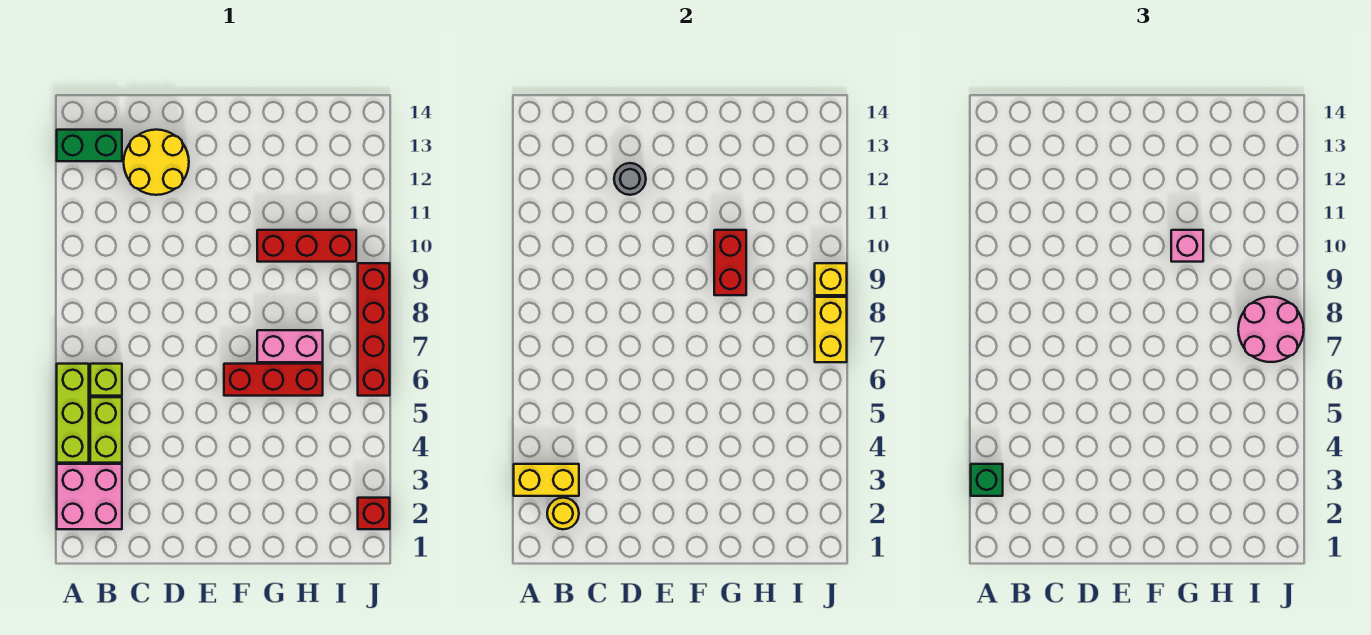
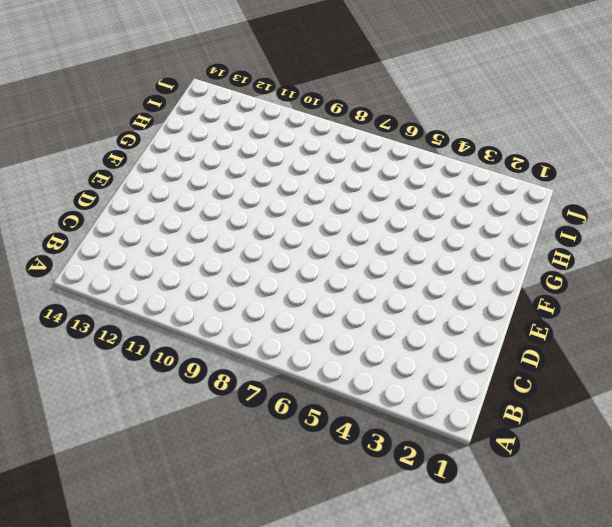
none -> pink 2x2 brick [57,464,122,529]
none -> lime 1x3 brick [57,364,89,463]
none -> green 1x2 brick [57,130,122,161]

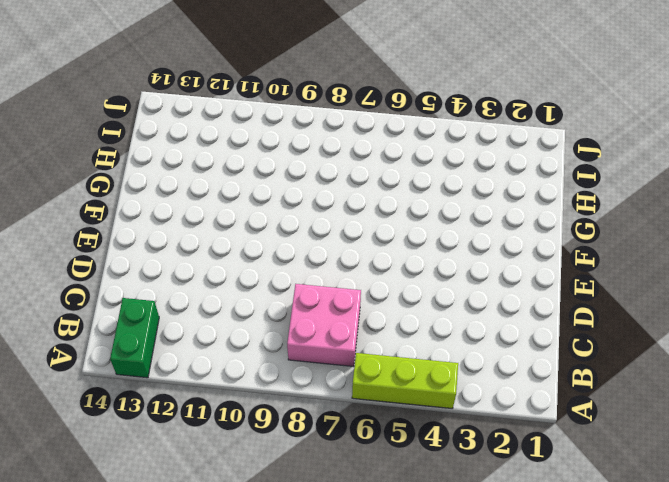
pink 2x2 brick [287,284,361,367] -> pink 2x2 brick moved to [57,464,122,529]
none -> lime 1x2 brick [90,397,122,463]
none -> lime 1x1 brick [90,364,122,396]
none -> yellow 2x2 round brick [124,130,189,195]

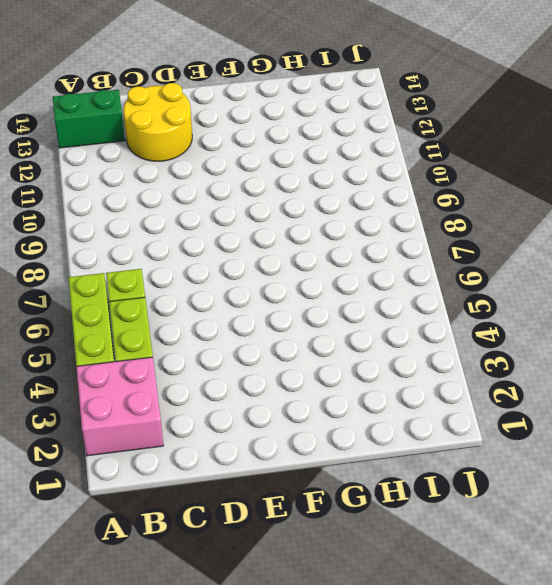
none -> red 1x3 brick [224,364,323,396]
none -> pink 1x2 brick [257,330,323,362]
none -> red 1x3 brick [257,230,356,262]

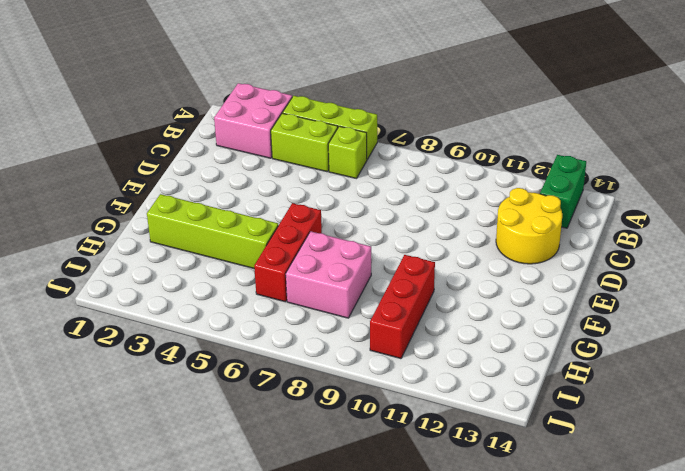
lime 1x4 brick [147,194,278,268] -> none
pink 2x2 brick [286,231,371,318] -> pink 1x2 brick [257,330,323,362]
none -> red 1x1 brick [358,498,390,529]
none -> red 1x4 brick [358,263,390,396]
none -> yellow 1x2 brick [514,464,579,496]

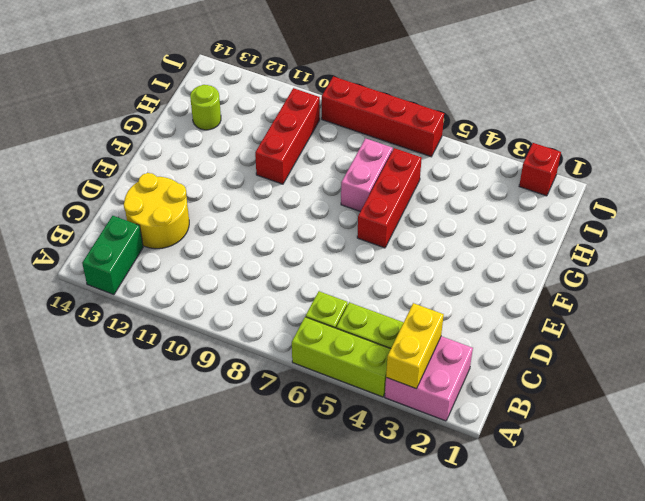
lime 1x1 round brick [190,85,221,130] -> none
none -> yellow 1x1 round brick [547,498,579,529]
none -> grey 1x1 round brick [614,163,646,195]
none -> red 1x2 brick [714,230,746,295]

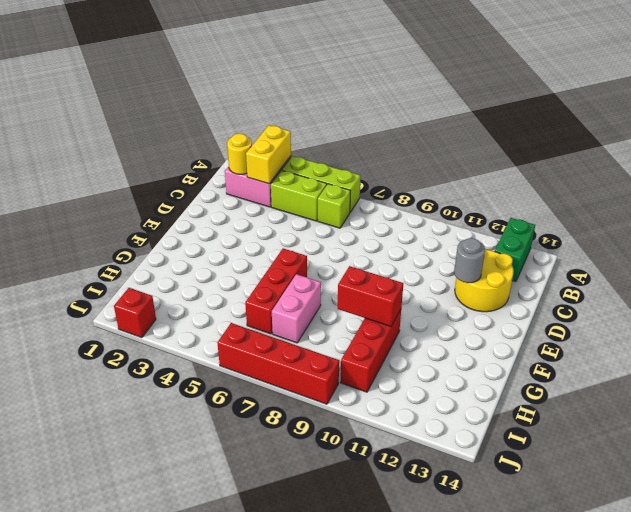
none -> yellow 1x2 brick [815,297,847,362]
none -> yellow 1x1 brick [815,263,847,295]
none -> green 1x1 brick [971,464,1003,496]

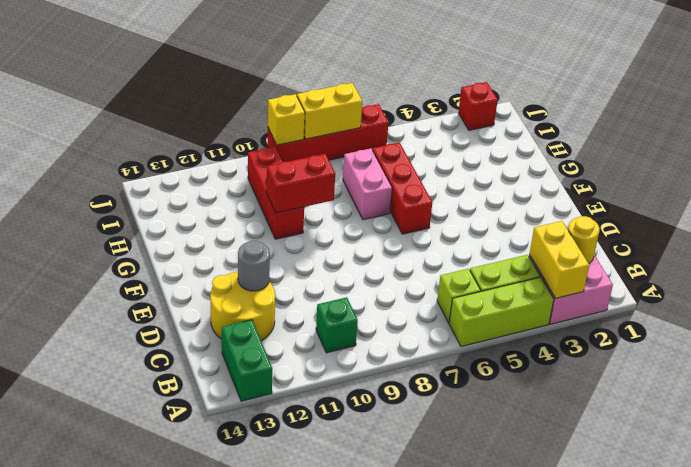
green 1x1 brick [316,297,358,353] -> green 1x1 brick moved to [971,464,1003,496]
none -> pink 1x1 brick [1171,230,1203,262]
none -> pink 2x2 round brick [1238,297,1304,362]

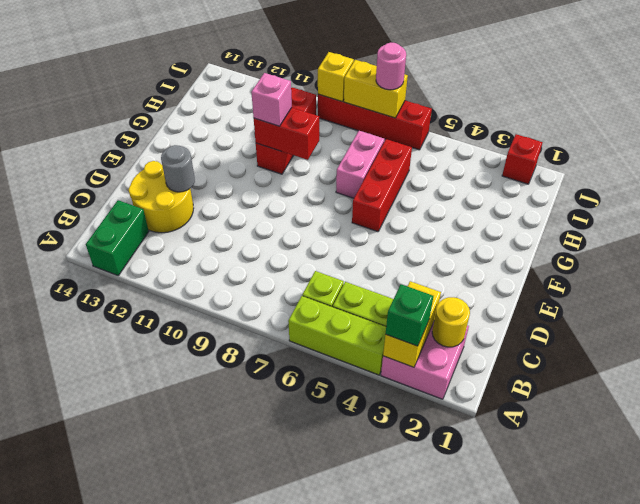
pink 1x1 round brick [376,43,406,90] -> pink 2x2 round brick [1238,297,1304,362]

